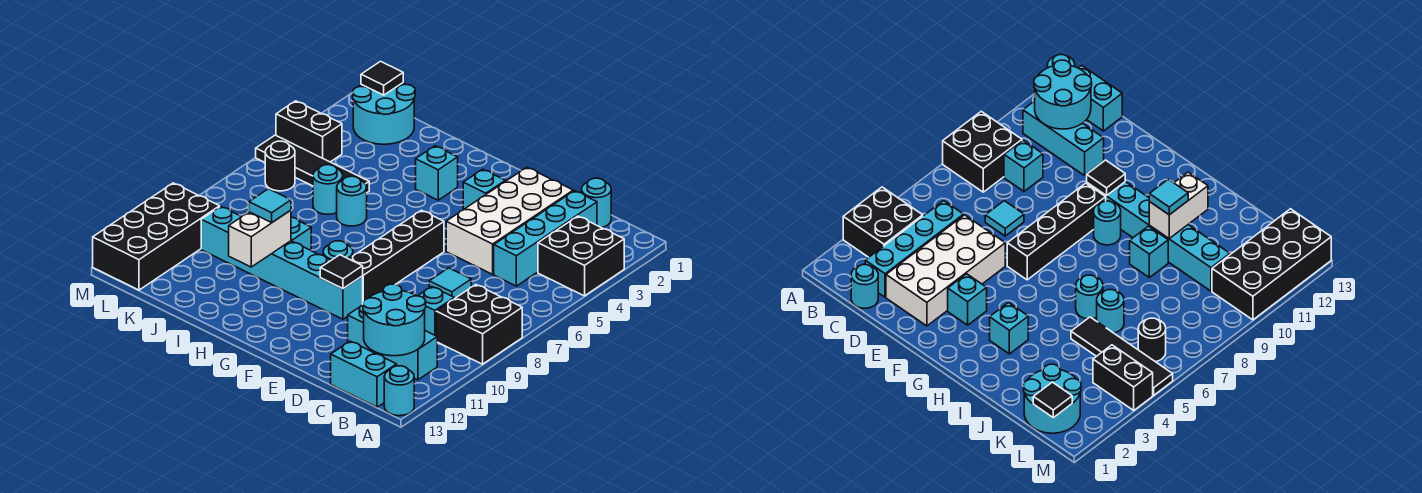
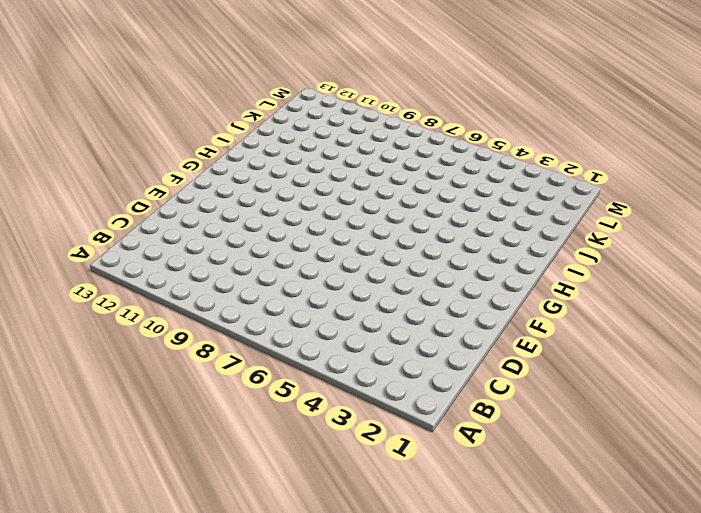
none -> black 2x2 brick [538,216,624,296]
none -> black 2x2 brick [436,285,522,364]
none -> cyan 1x1 round brick [384,366,414,416]

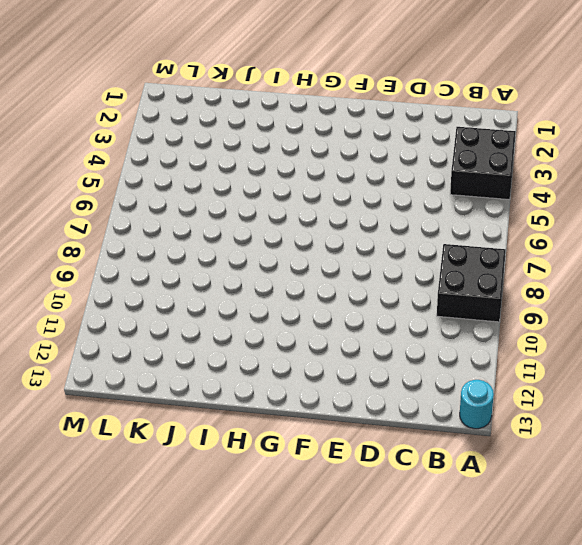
none -> cyan 1x3 brick [348,305,437,380]
none -> cyan 1x2 brick [331,341,397,407]
none -> cyan 1x1 round brick [582,178,611,228]

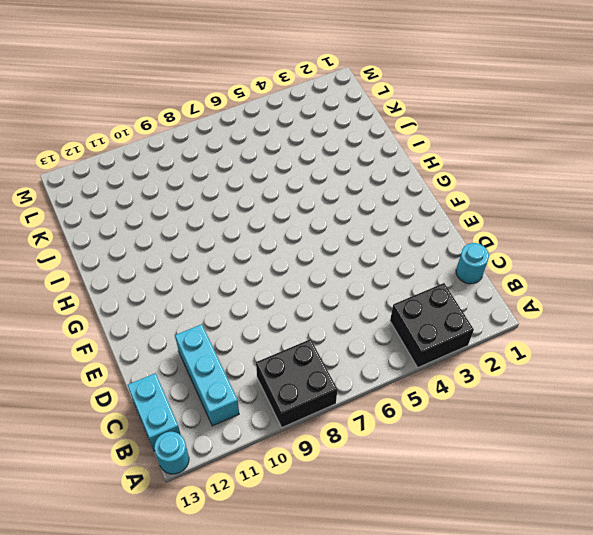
none -> cyan 1x4 brick [494,191,597,286]
none -> cyan 1x1 brick [418,286,454,336]
none -> white 2x4 brick [446,167,573,274]

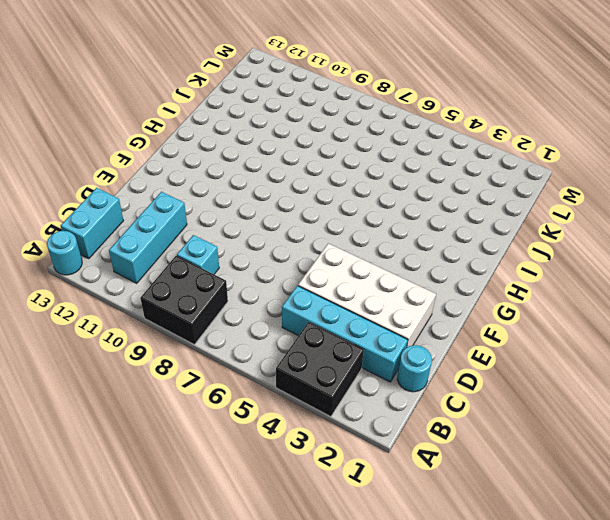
none -> cyan 1x1 tile [429,268,471,299]
none -> cyan 1x1 brick [463,169,505,210]
none -> black 1x4 brick [349,210,444,301]

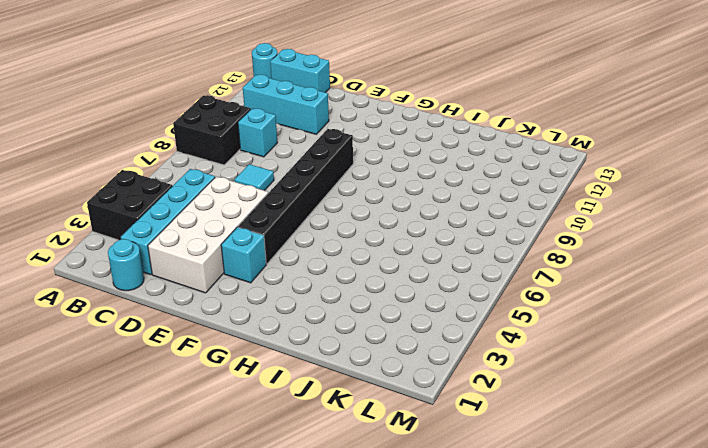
black 1x6 brick [238,129,353,264] -> black 1x4 brick [349,210,444,301]
none -> cyan 1x6 brick [201,207,363,319]
none -> cyan 1x1 round brick [323,241,353,260]
none -> cyan 1x1 brick [416,146,458,200]

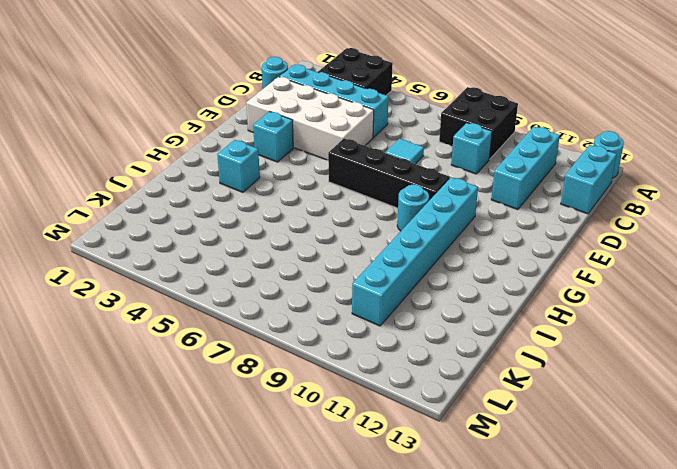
none -> cyan 1x1 round brick [337,176,367,226]
none -> cyan 1x1 brick [291,217,311,250]
none -> black 1x4 tile [256,135,369,192]

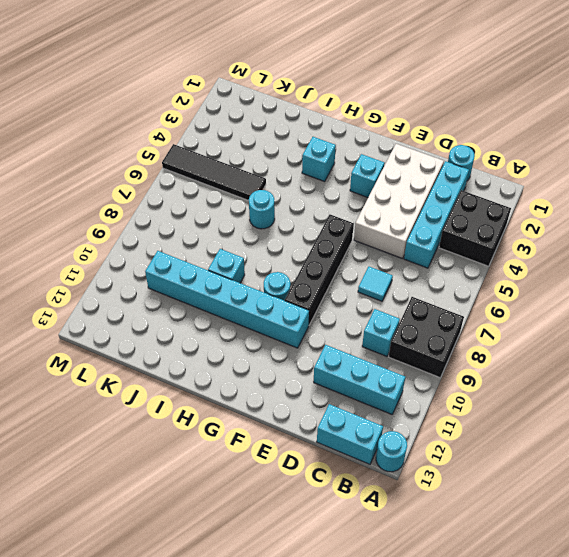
none -> cyan 1x1 round brick [313,165,343,214]
none -> cyan 2x2 round brick [353,83,415,144]
none -> black 1x2 brick [276,101,342,162]

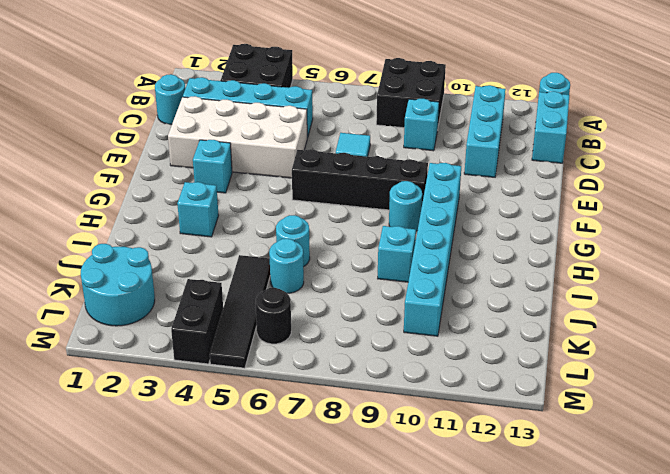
none -> black 2x4 brick [93,183,220,290]
none -> cyan 2x2 round brick [363,284,426,356]
none -> black 1x1 tile [320,255,363,289]

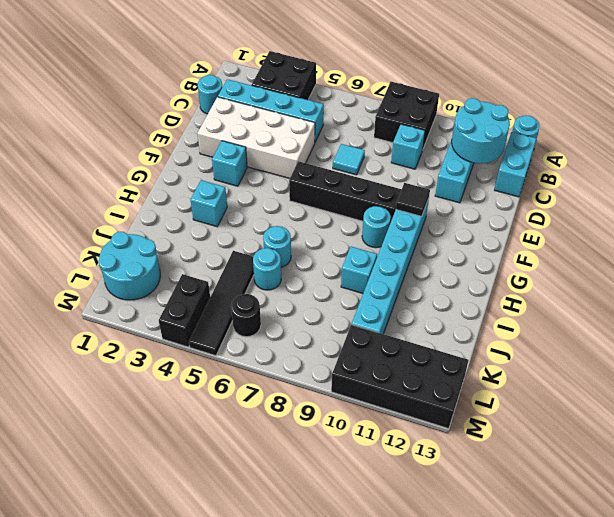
none -> white 1x2 brick [229,210,291,267]
none -> black 1x1 tile [361,61,403,95]
none -> cyan 1x1 tile [249,189,291,223]

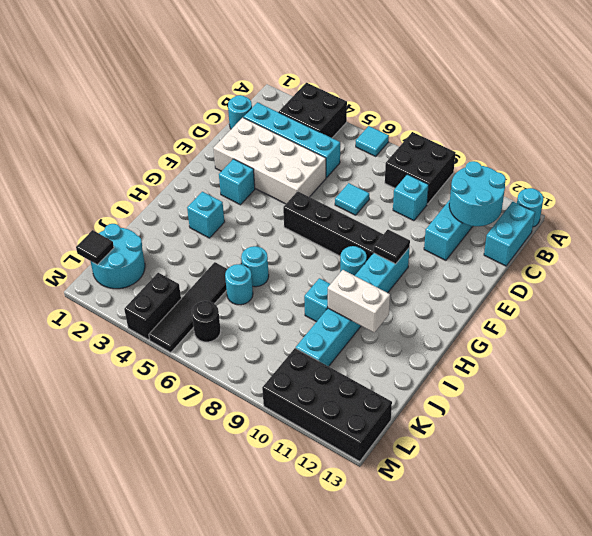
cyan 1x1 tile [356,126,389,156] -> cyan 1x1 tile moved to [249,189,291,223]

